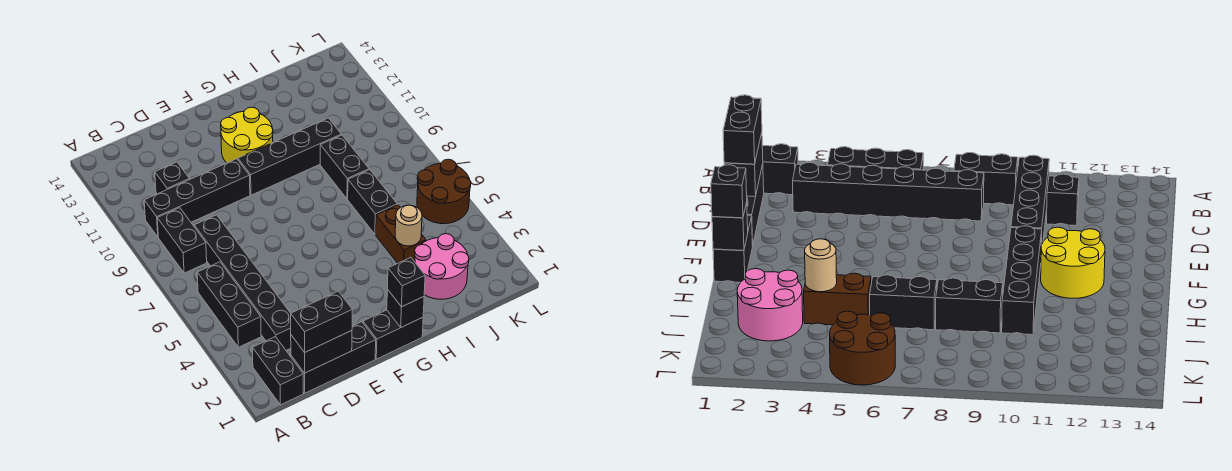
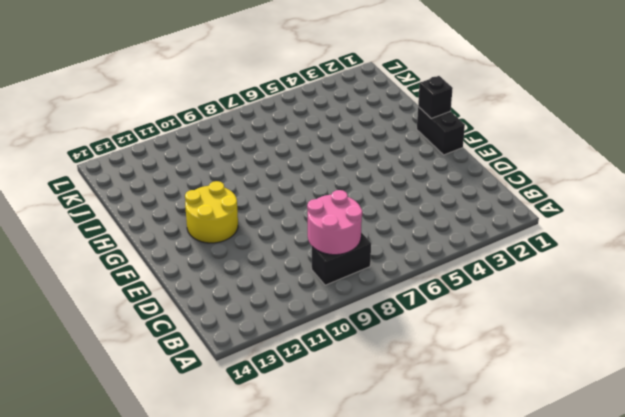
pink 2x2 round brick [307,190,362,255] -> pink 2x2 round brick moved to [414,233,469,299]
none -> black 1x2 brick [253,337,303,405]
none -> black 1x3 brick [197,262,261,347]
none -> black 1x4 brick [144,159,250,237]

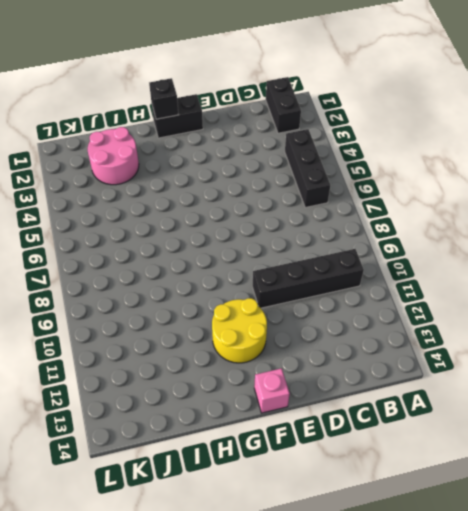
pink 1x1 brick [254,368,290,413] -> none
none -> black 1x2 brick [157,208,207,273]
none -> black 1x3 brick [291,322,376,393]
none -> black 1x6 brick [194,215,291,350]

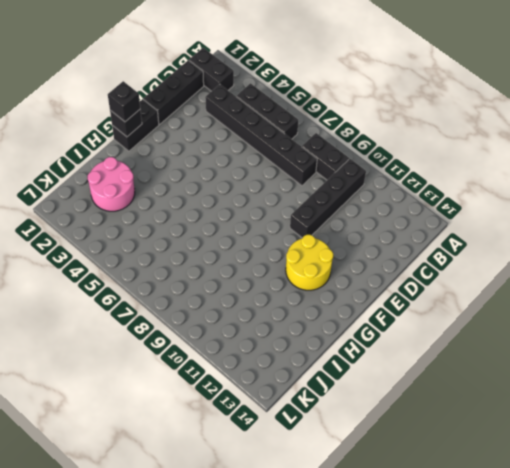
none -> black 1x1 brick [155,162,190,194]
none -> black 1x4 brick [238,118,341,195]
none -> brown 1x2 brick [376,205,426,263]

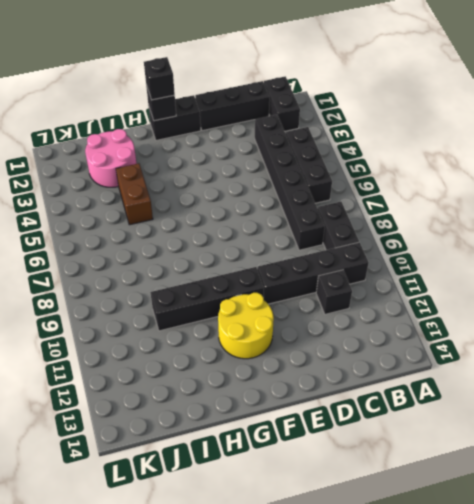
none -> black 1x2 brick [348,170,397,234]
none -> black 1x2 brick [320,135,369,199]
none -> brown 2x2 round brick [417,159,471,224]

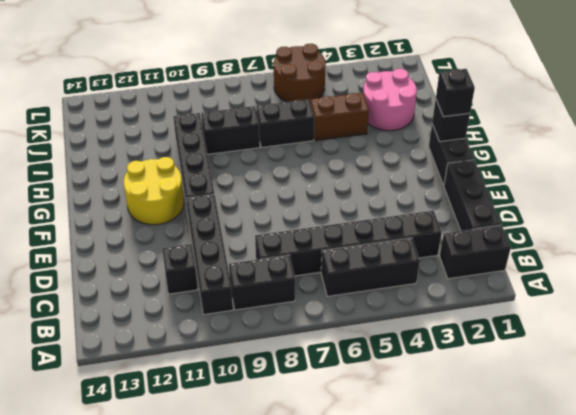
none -> black 1x2 brick [291,331,352,373]
none -> tan 1x1 round brick [395,205,422,246]
none -> black 1x2 brick [291,291,353,352]

